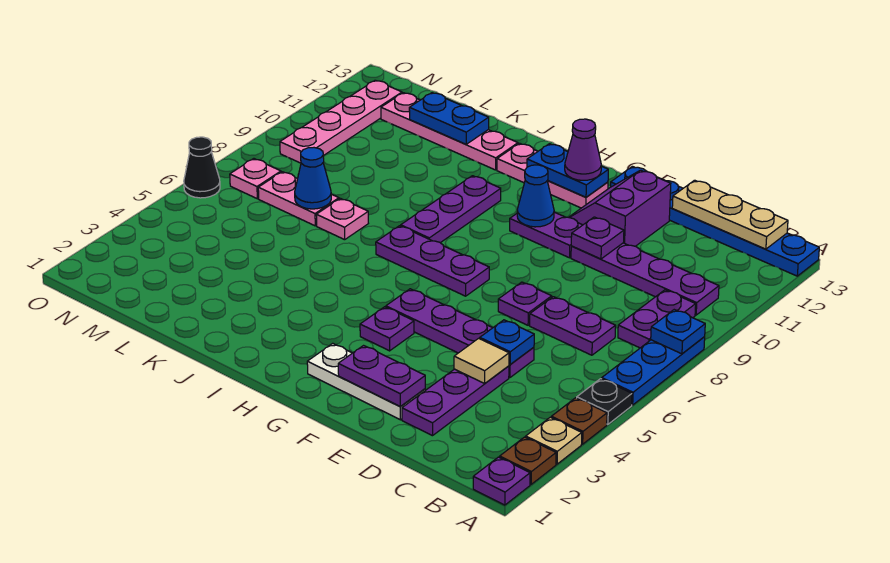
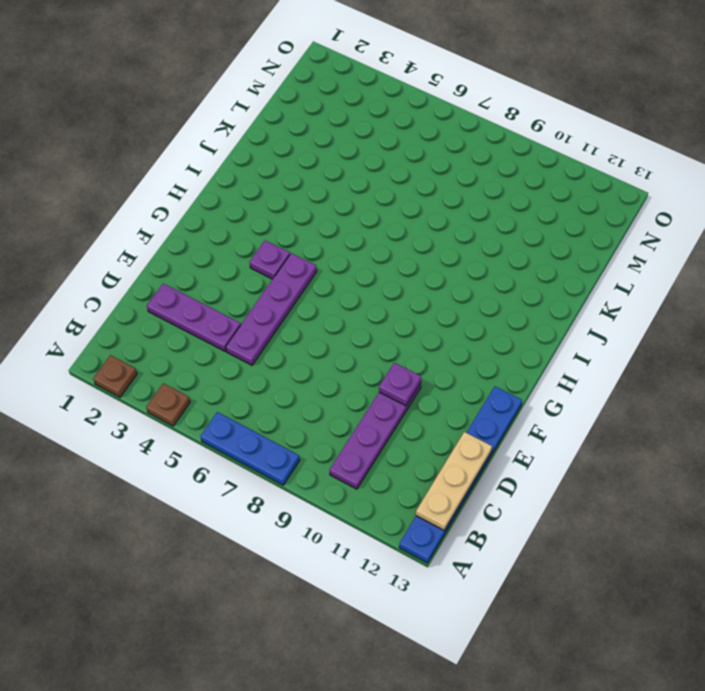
none -> purple 1x1 plate [473,457,530,505]
none -> tan 1x1 plate [526,417,582,464]
none -> black 1x1 plate [577,379,632,424]
none -> purple 1x2 plate [618,290,696,348]

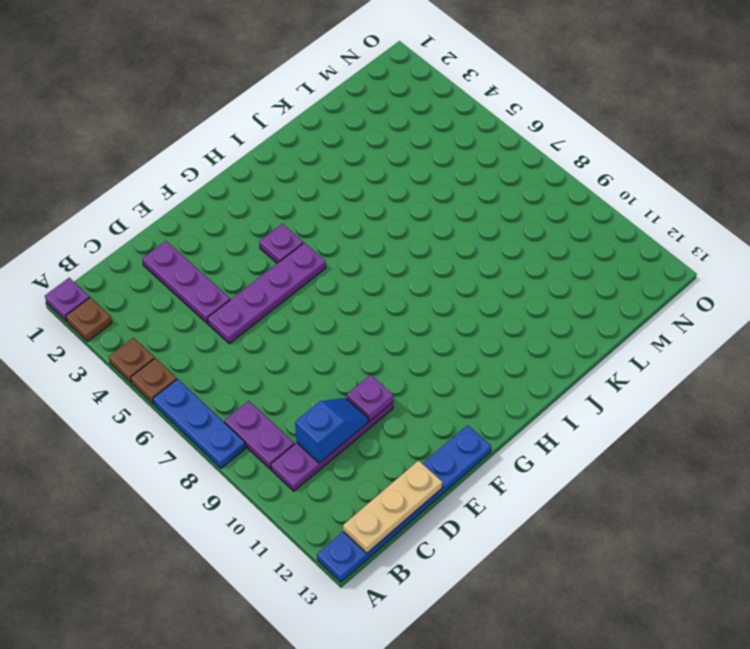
brown 1x1 plate [131,358,177,404] -> black 1x1 plate [577,379,632,424]
blue 1x2 slope [295,398,368,463] -> none
none -> tan 1x1 plate [526,417,582,464]
none -> purple 1x2 plate [530,297,616,355]
none -> white 1x3 plate [307,343,425,420]
none -> purple 1x1 plate [498,282,552,325]

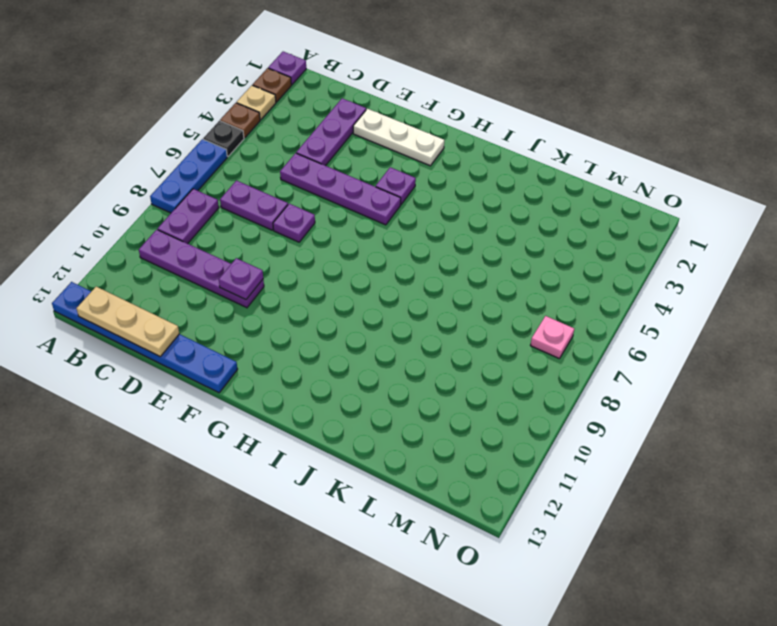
none -> purple 2x2 slope [569,170,671,246]
none -> purple 1x2 plate [510,212,582,258]
none -> purple 1x3 plate [376,226,489,296]
none -> pink 1x3 plate [497,143,608,208]

